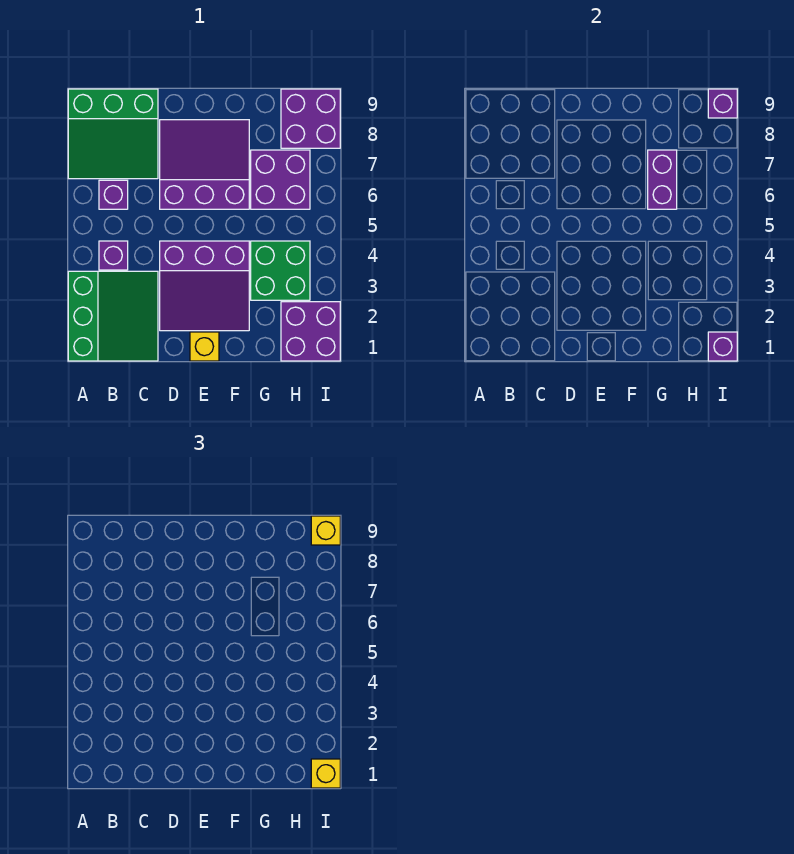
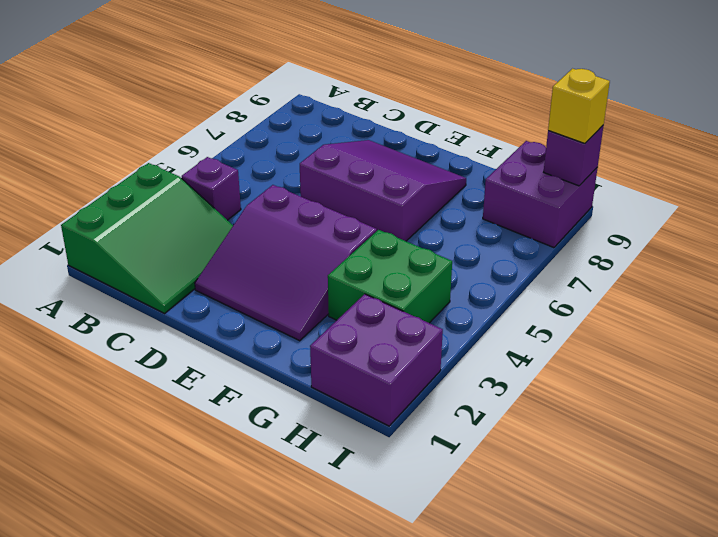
none -> green 3x3 slope [68,89,158,179]
none -> purple 1x1 brick [99,180,128,209]
none -> yellow 1x1 brick [190,332,219,361]

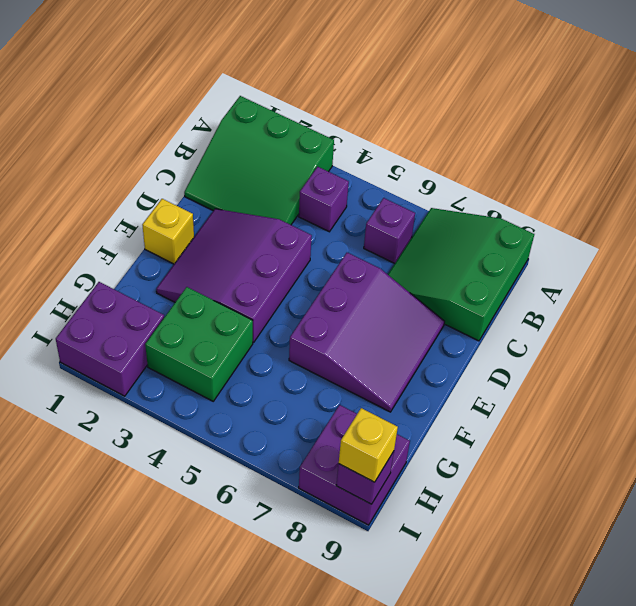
none -> purple 2x2 brick [251,150,310,209]
none -> purple 1x2 brick [648,150,677,209]
none -> purple 1x1 brick [708,332,737,361]

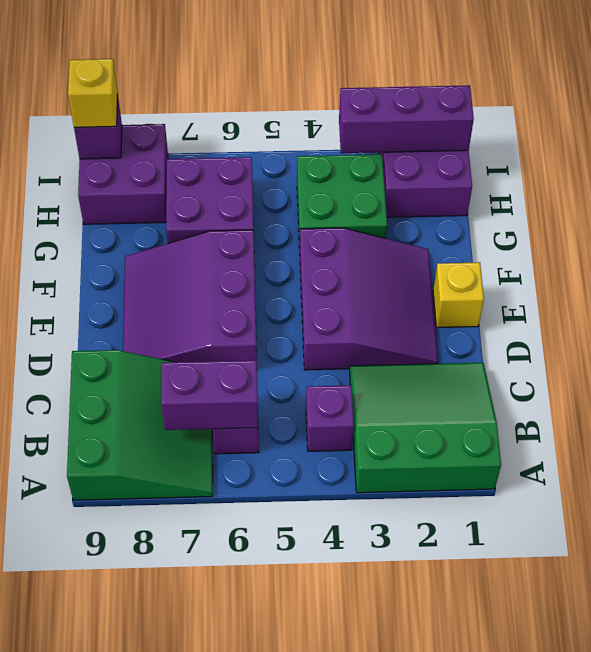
purple 1x2 brick [161,360,258,430] -> purple 1x2 brick moved to [648,150,677,209]
purple 1x3 brick [339,85,474,153] -> purple 1x1 brick [708,332,737,361]
none -> yellow 1x1 brick [311,759,340,788]

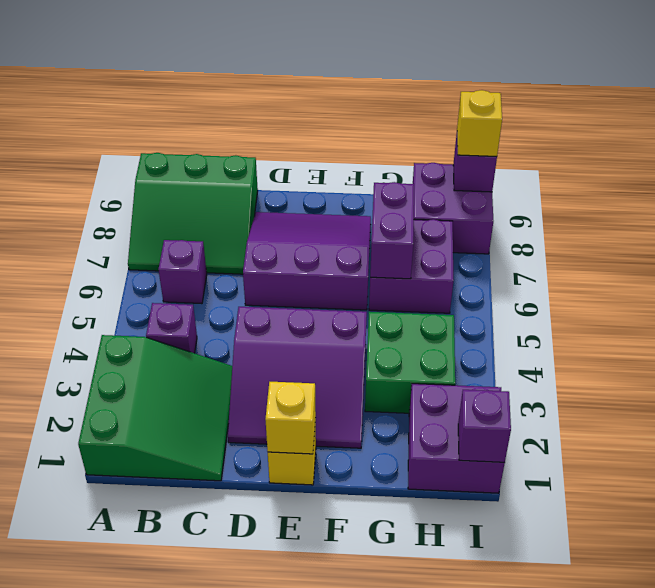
yellow 1x1 brick [265,382,316,454] -> yellow 1x1 brick moved to [311,759,340,788]

